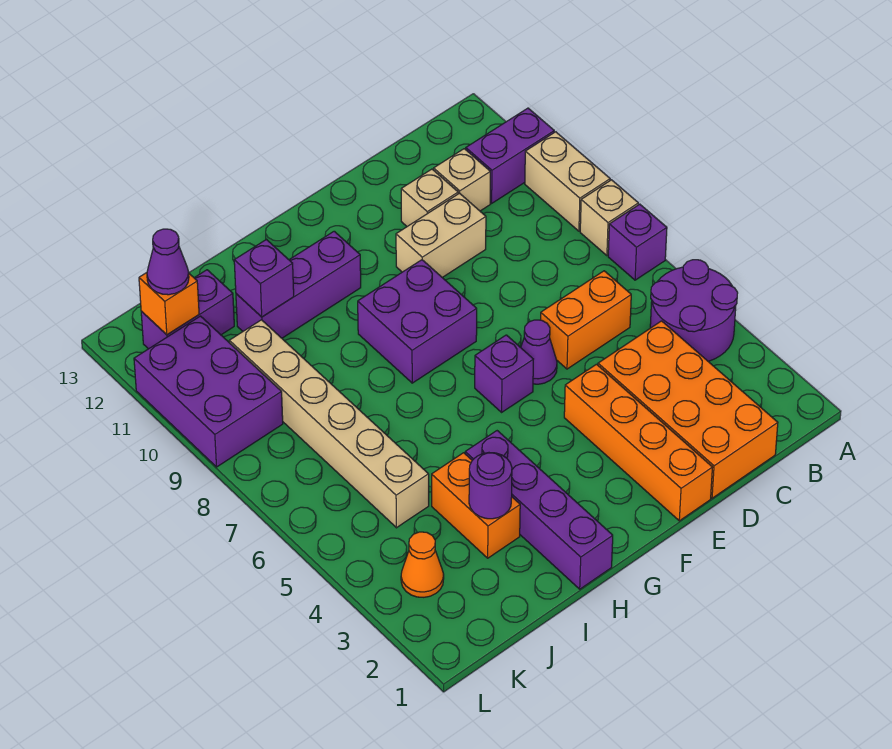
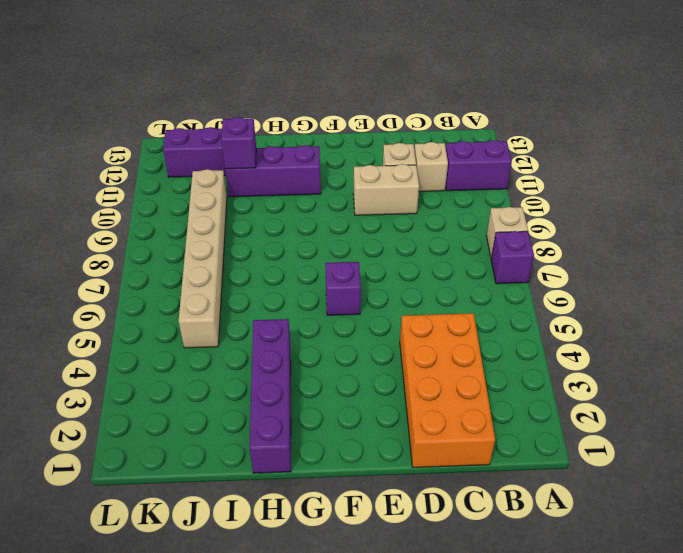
none -> purple 2x2 round brick [650,260,738,361]
none -> tan 1x2 brick [525,132,610,231]
none -> orange 1x2 brick [541,271,631,369]

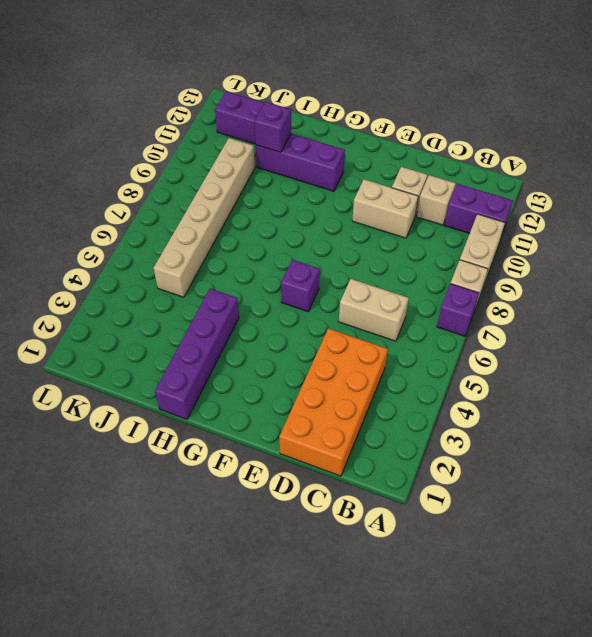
tan 1x2 brick [339,279,409,341] -> orange 1x2 brick [541,271,631,369]
none -> purple 2x2 round brick [650,260,738,361]
none -> orange 1x4 brick [564,364,713,521]
none -> purple 1x1 cone [521,320,557,384]

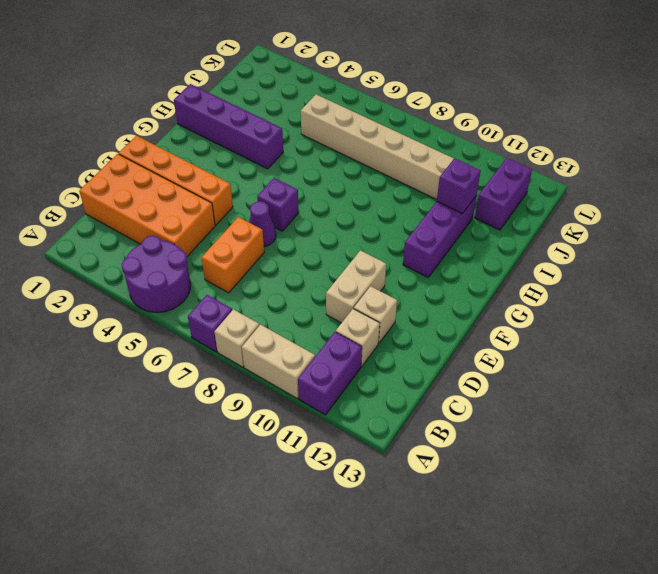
none -> purple 2x2 brick [358,260,477,383]
none -> orange 1x2 brick [432,453,520,558]
none -> orange 1x1 cone [401,532,444,597]

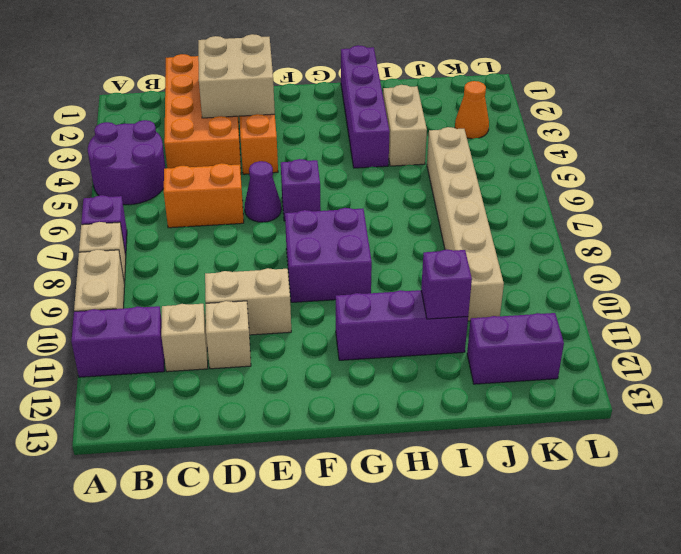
tan 2x2 brick [198,34,275,118] -> none
tan 1x2 brick [383,85,427,166] -> orange 1x2 brick [432,453,520,558]
none -> purple 2x3 brick [134,316,283,467]
none -> purple 1x1 round brick [469,453,512,519]
none -> orange 1x1 brick [139,273,199,335]

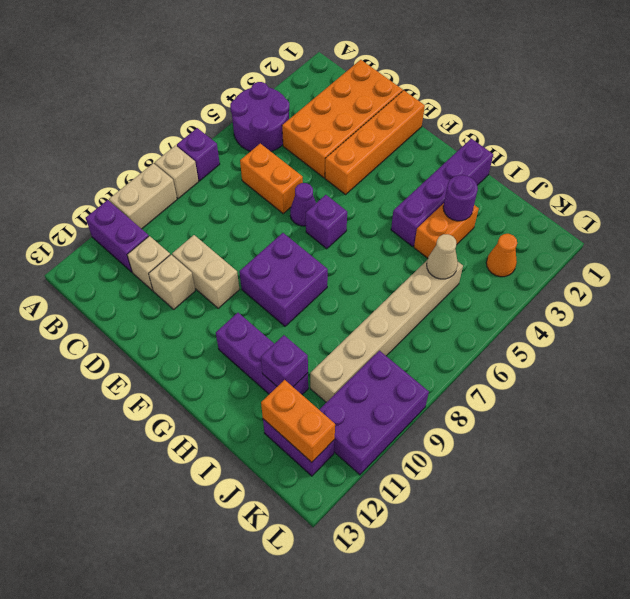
tan 1x1 cone [427,234,458,279] -> none
orange 1x2 brick [261,380,335,462] -> orange 1x1 brick [139,273,199,335]
none -> purple 1x1 cone [147,229,189,295]

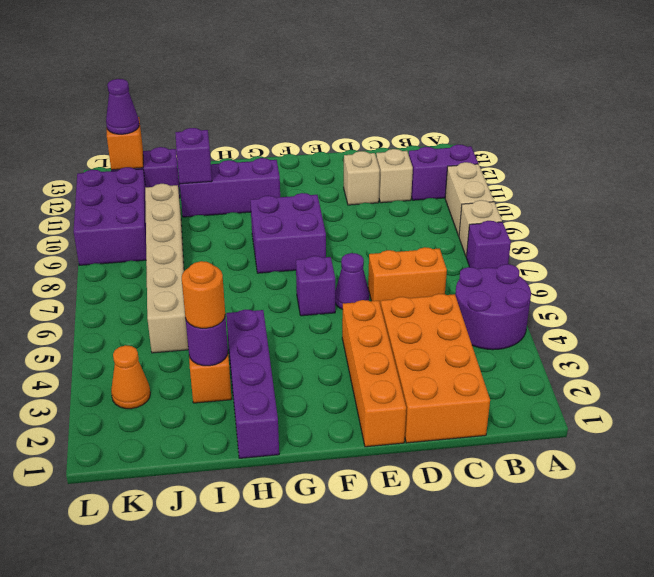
orange 1x1 round brick [182,261,225,328] -> none
none -> tan 1x2 brick [396,193,486,277]

